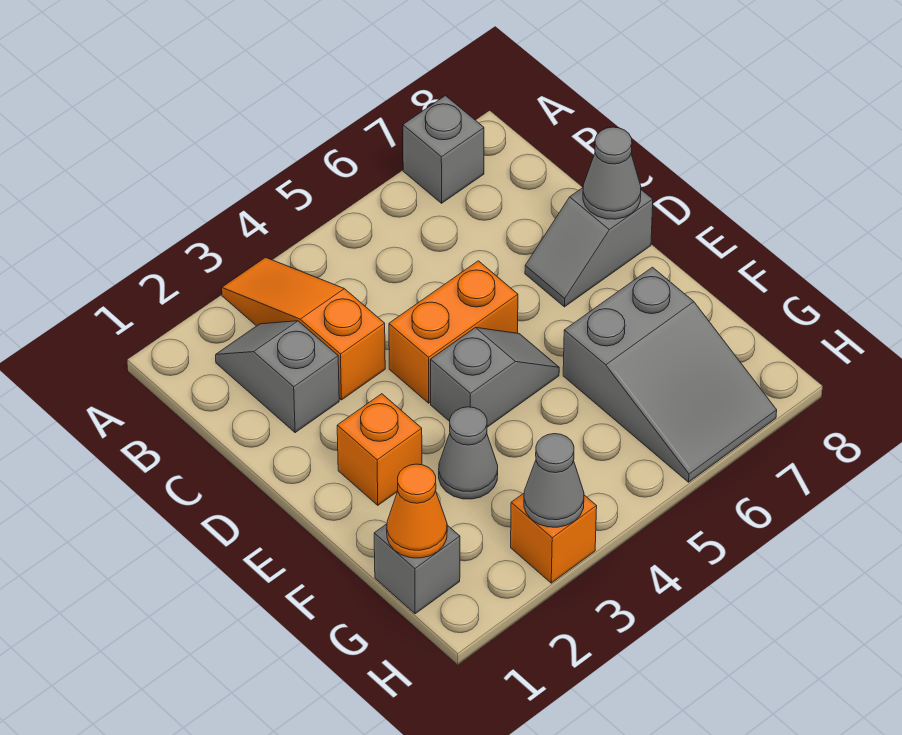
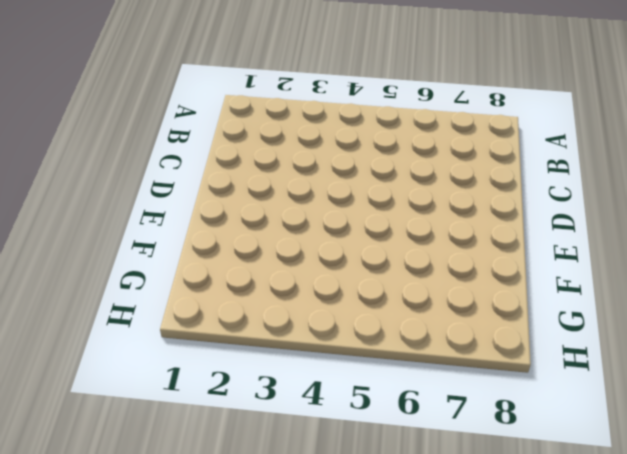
none -> orange 1x3 slope [222,258,385,400]
none -> grey 1x1 brick [403,96,484,203]
none -> grey 1x2 slope [216,321,339,433]

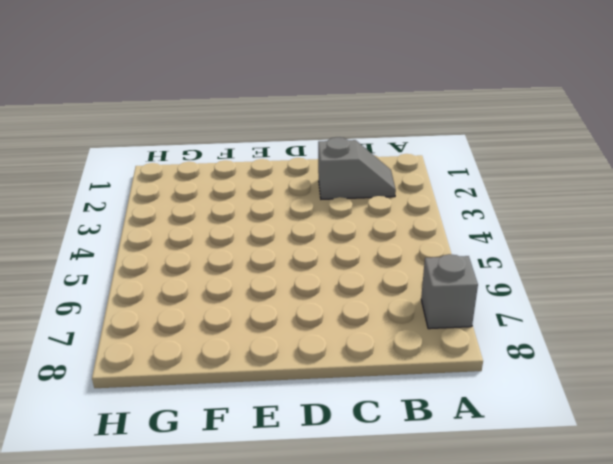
none -> orange 1x3 slope [222,258,385,400]
none -> orange 1x2 brick [389,261,518,403]
none -> grey 1x2 slope [525,188,653,307]

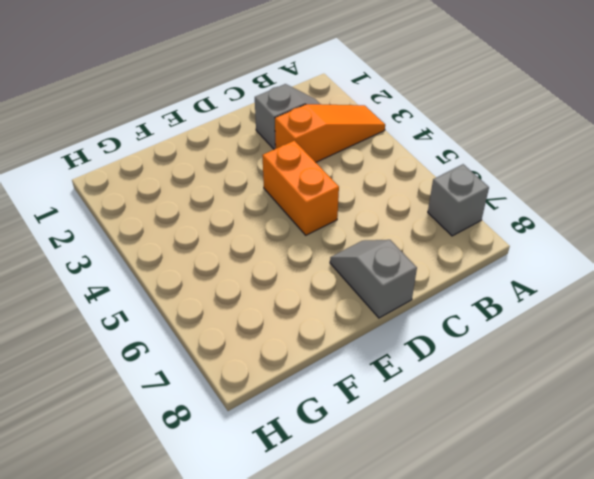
none -> orange 1x1 brick [337,394,422,505]
none -> grey 1x2 slope [431,327,559,427]
none -> grey 1x1 cone [439,407,498,499]

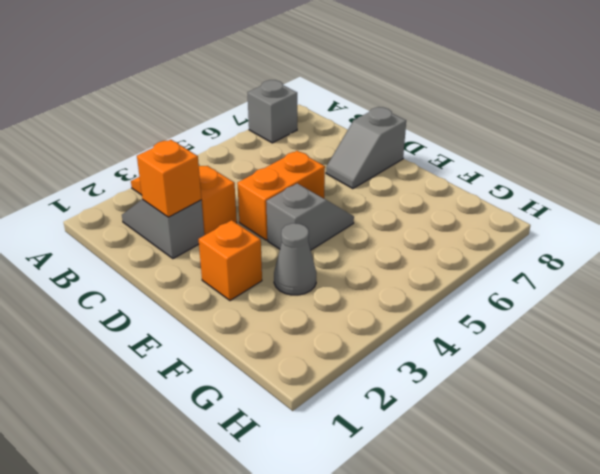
orange 1x1 brick [137,140,201,217] -> orange 1x1 brick moved to [511,493,597,583]
none -> grey 2x3 slope [563,267,777,482]
none -> grey 1x1 brick [374,524,460,614]
none -> grey 1x1 cone [583,127,641,219]

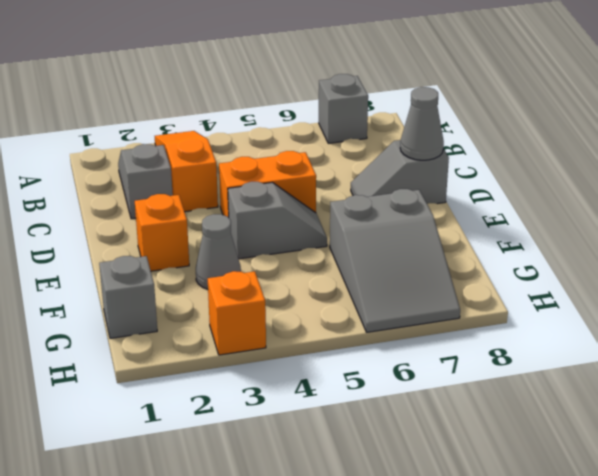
none -> orange 1x1 cone [387,464,447,558]
none -> grey 1x1 cone [524,434,584,527]

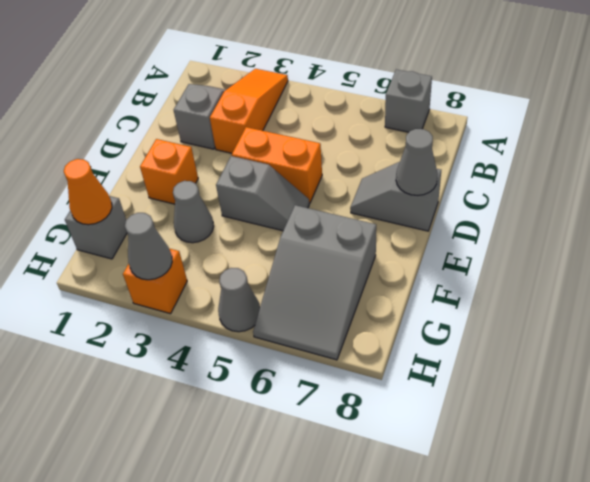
grey 1x1 cone [218,268,260,332] -> none

